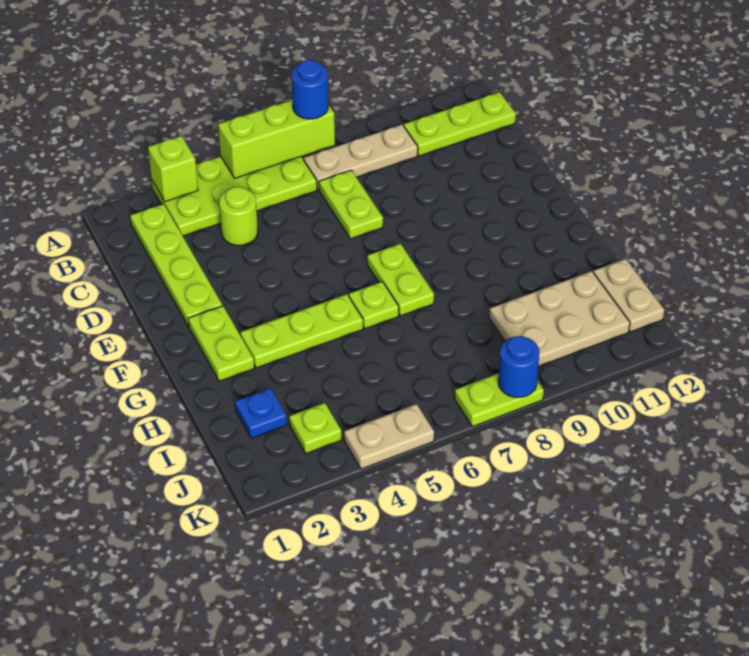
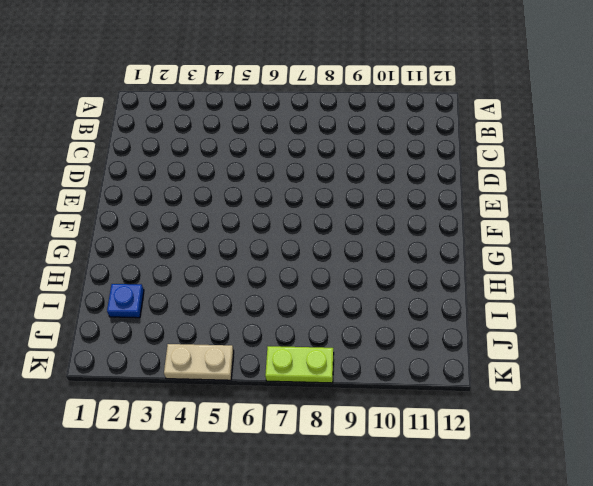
none -> lime 2x4 plate [152,156,317,236]
none -> lime 1x4 plate [130,204,222,327]
none -> tan 1x3 plate [304,125,418,190]

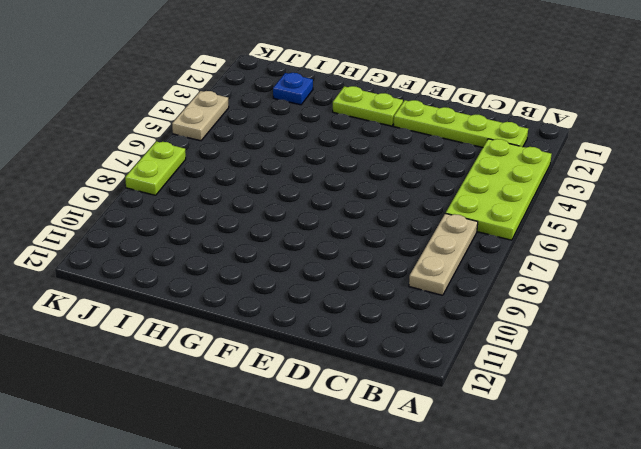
none -> lime 1x3 plate [404,92,516,156]
none -> lime 1x1 round brick [219,187,258,245]
none -> lime 1x2 plate [319,170,383,239]

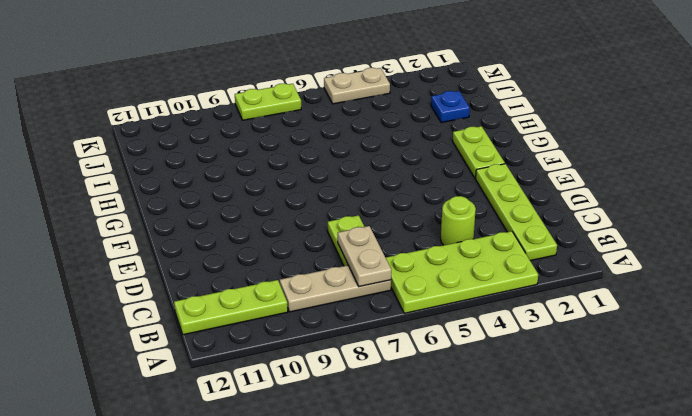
tan 1x2 plate [338,226,391,287] -> tan 1x2 plate moved to [593,259,664,332]
none -> lime 1x2 plate [367,244,434,316]
none -> lime 1x3 plate [240,294,363,368]
none -> lime 1x1 plate [349,282,399,329]

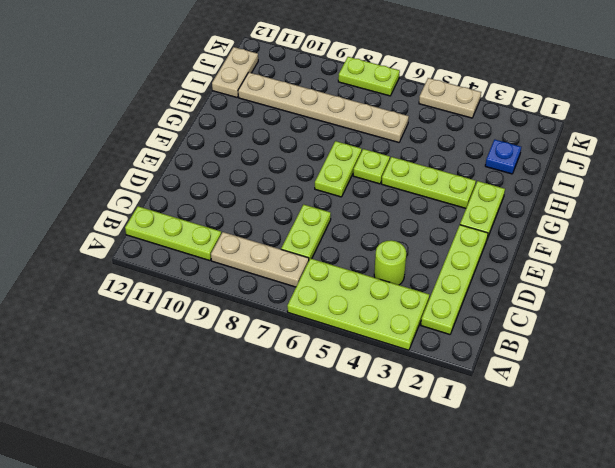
tan 1x6 plate [238,73,409,142] -> tan 2x3 plate [489,271,630,366]
none -> lime 1x1 plate [289,403,342,453]
none -> lime 1x1 brick [148,136,198,202]
none -> lime 1x3 brick [218,100,335,178]

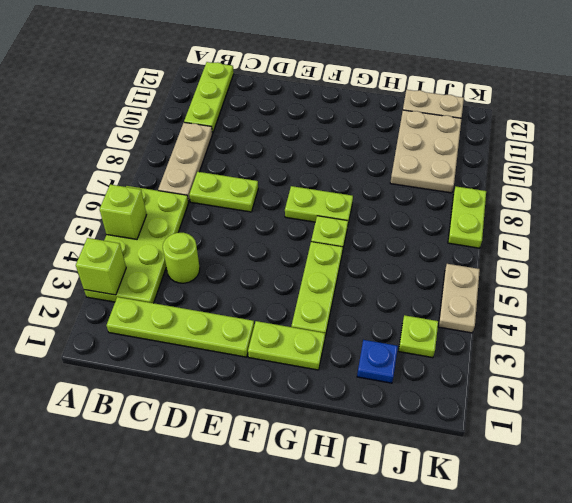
lime 1x1 brick [100,185,146,239] -> lime 1x3 brick [218,100,335,178]
none -> blue 1x1 round brick [498,336,539,397]
none -> blue 1x1 round brick [292,60,328,119]

